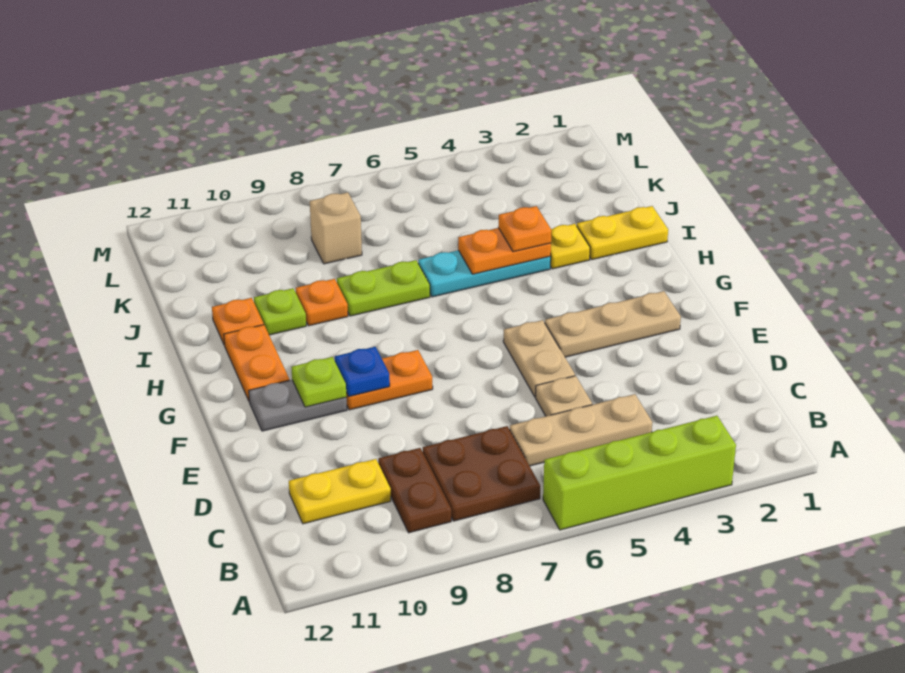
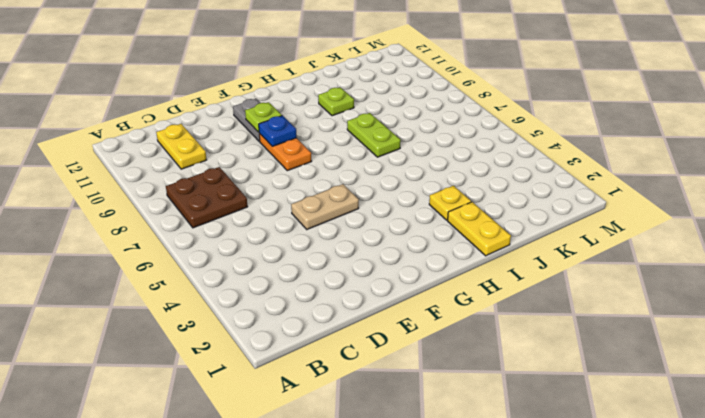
none -> lime 1x4 brick [543,416,736,530]
none -> brown 1x2 plate [378,448,451,533]
none -> tan 1x3 plate [510,394,652,466]

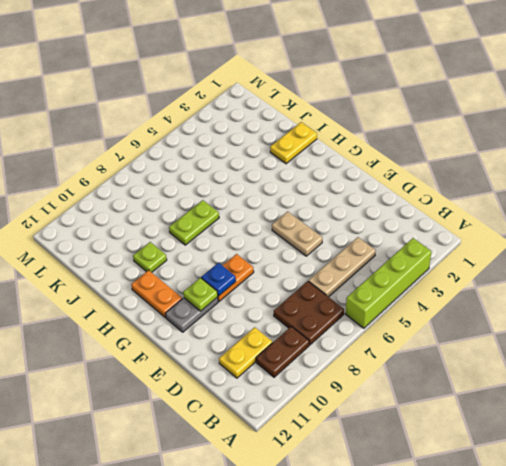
brown 1x2 plate [256,326,309,377] -> brown 1x2 plate turned to [378,448,451,533]
none -> tan 1x1 plate [535,376,592,416]
none -> tan 1x3 plate [545,291,681,357]
none -> yellow 1x1 plate [550,224,590,269]

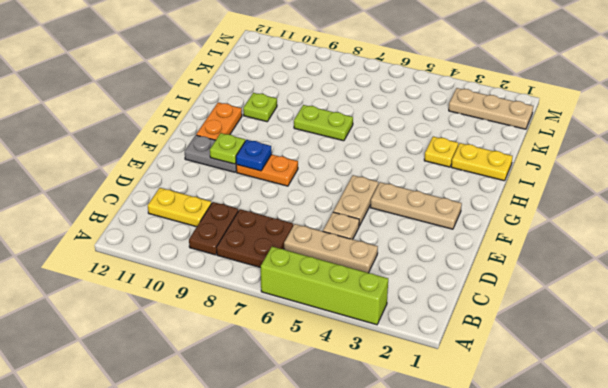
tan 1x3 plate [449,88,533,129] -> none
none -> cyan 1x3 plate [418,250,551,297]
none -> orange 1x1 plate [296,279,348,326]
none -> orange 1x1 plate [212,298,264,345]

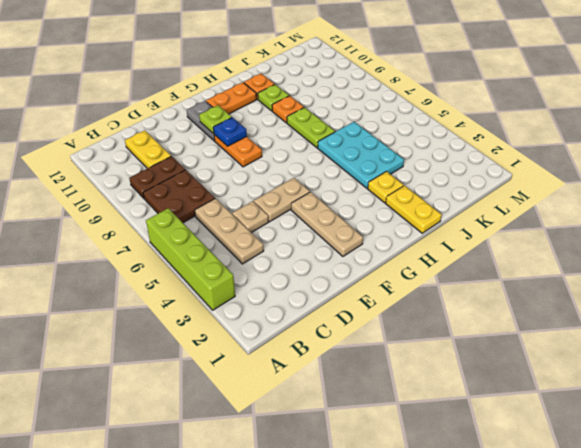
cyan 2x3 plate [318,122,404,188] -> cyan 1x3 plate [418,250,551,297]
none -> tan 1x1 brick [310,192,362,264]
none -> orange 1x2 plate [458,228,551,274]
none -> orange 1x1 plate [498,206,552,252]

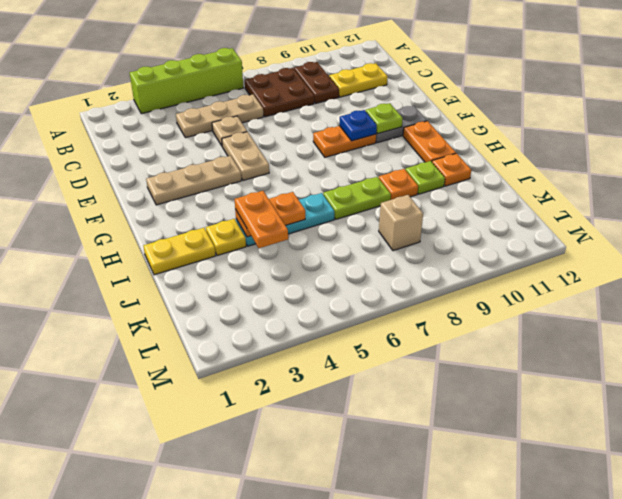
orange 1x2 plate [235,191,288,248] -> orange 1x1 plate [498,206,552,252]

